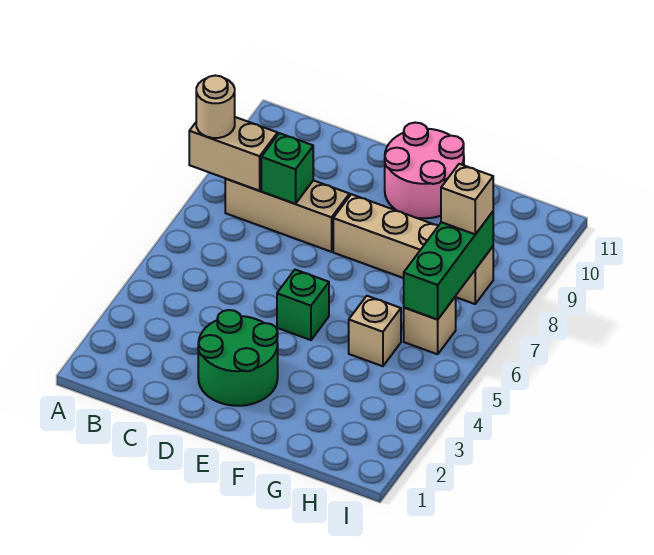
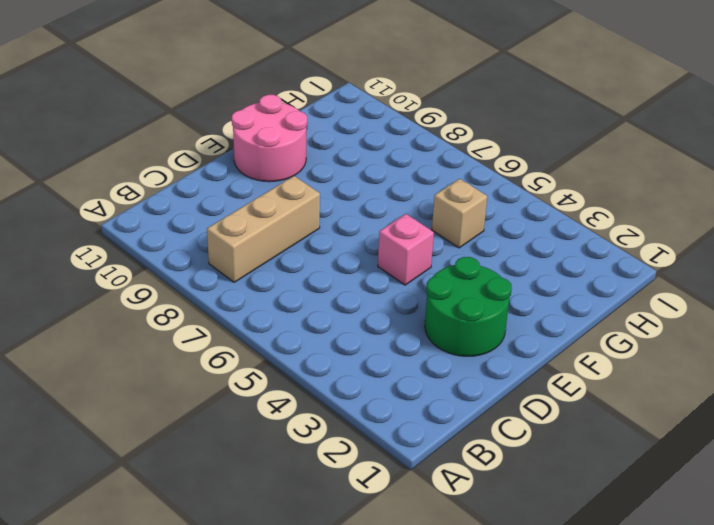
pink 1x1 brick [378,214,434,285] -> green 1x1 brick [277,270,329,340]
none -> tan 1x4 brick [333,194,493,304]
none -> tan 1x1 brick [404,296,456,354]
none -> tan 1x2 brick [189,117,278,191]

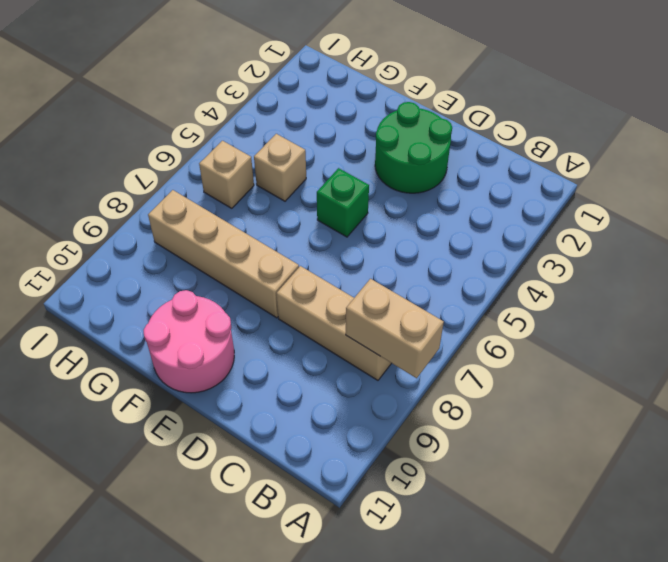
none -> green 1x1 brick [261,133,313,204]
none -> green 1x3 brick [404,212,493,319]
none -> tan 1x1 round brick [196,76,235,138]

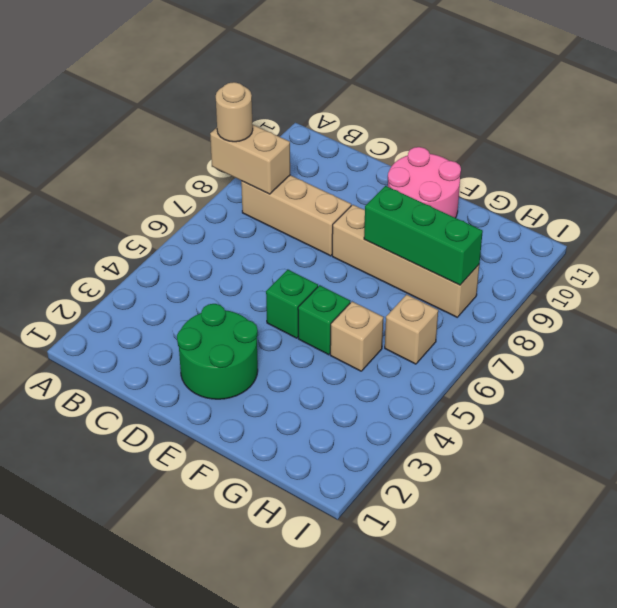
green 1x1 brick [298,285,350,355] -> green 1x1 brick moved to [261,133,313,204]
green 1x3 brick [364,186,483,285] -> green 1x3 brick turned to [404,212,493,319]
none -> tan 1x1 brick [441,164,493,234]

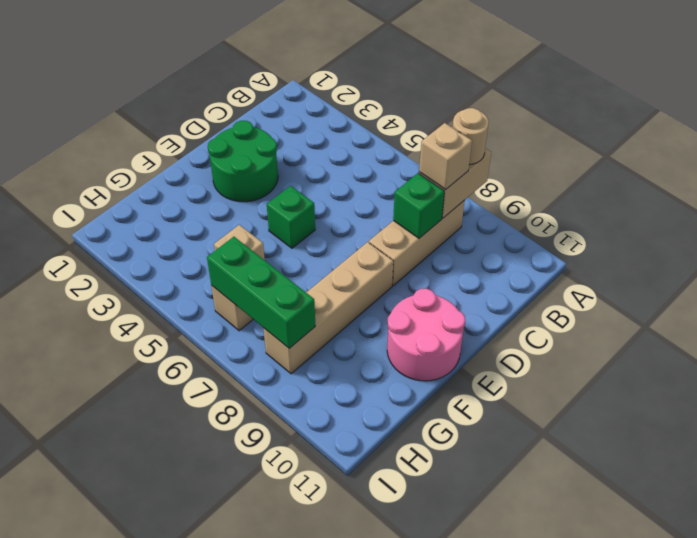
tan 1x1 brick [419,123,472,190] -> tan 1x1 brick moved to [441,164,493,234]

